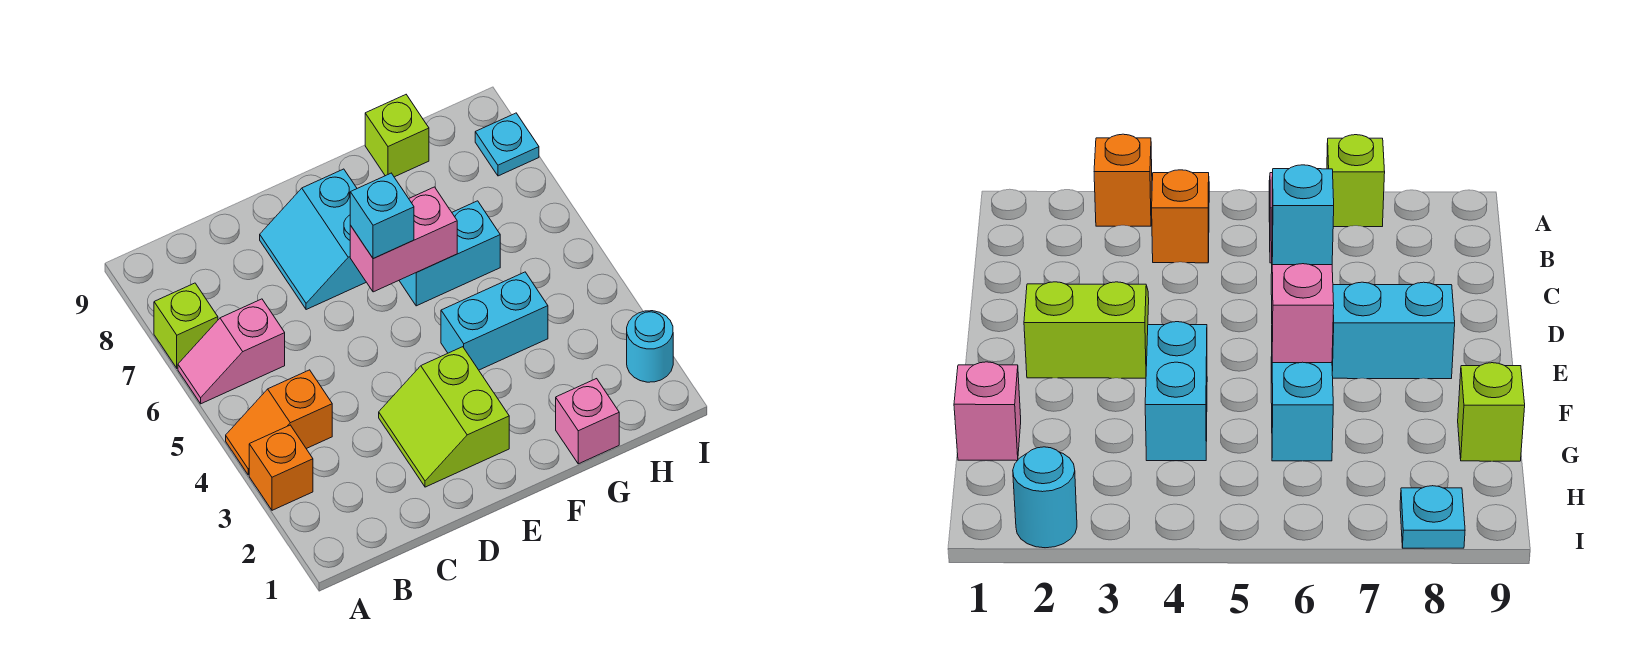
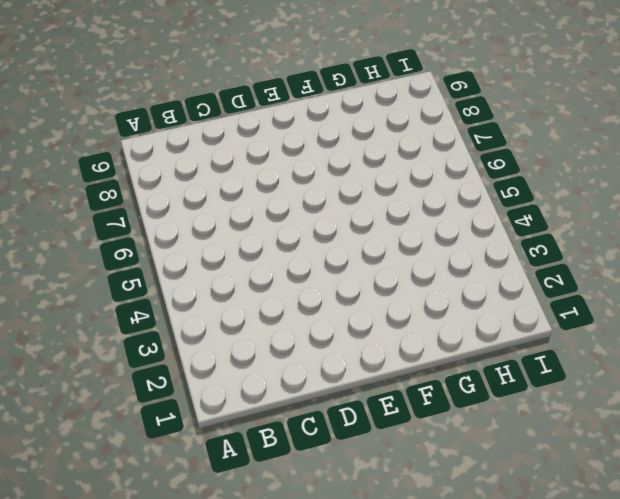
none -> orange 1x1 brick [249,425,313,510]
none -> orange 1x2 slope [226,370,332,475]
none -> pink 1x2 slope [178,299,285,404]

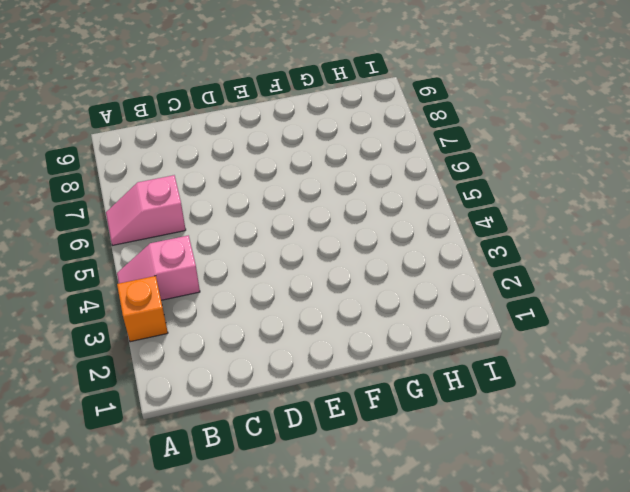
pink 1x2 slope [117,235,200,300] -> orange 1x2 slope [226,370,332,475]
none -> lime 1x1 brick [154,283,218,368]
none -> lime 2x2 slope [379,347,509,487]
none -> cyan 2x2 slope [260,169,366,310]

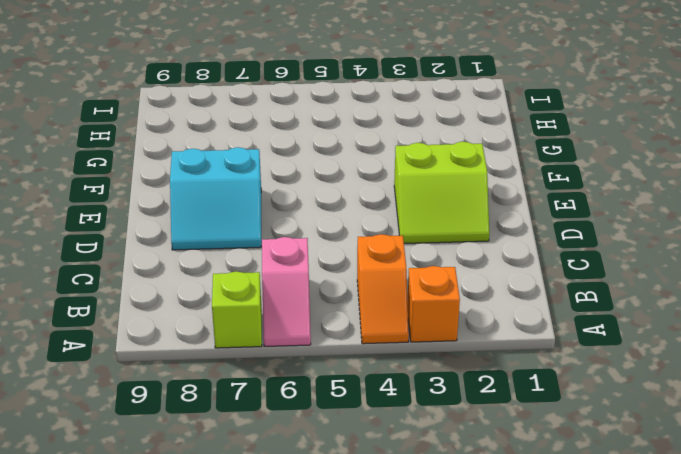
none -> cyan 1x2 brick [441,272,548,370]
none -> cyan 1x2 brick [399,201,500,306]
none -> pink 1x1 brick [556,379,619,464]

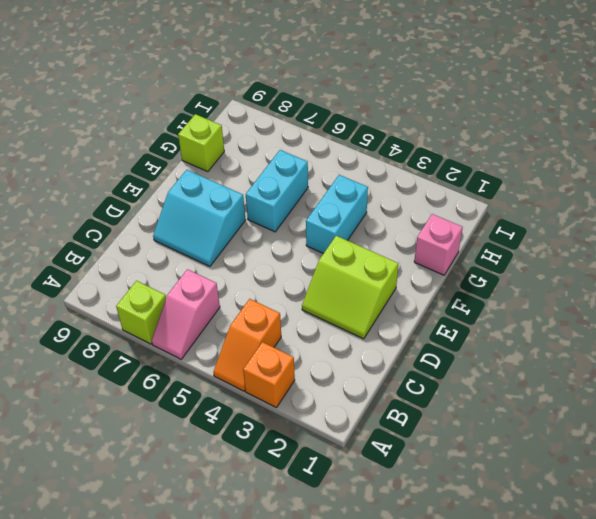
none -> cyan 1x1 round brick [627,311,673,382]
none -> cyan 1x1 plate [475,113,539,176]
none -> pink 1x2 brick [350,187,457,292]

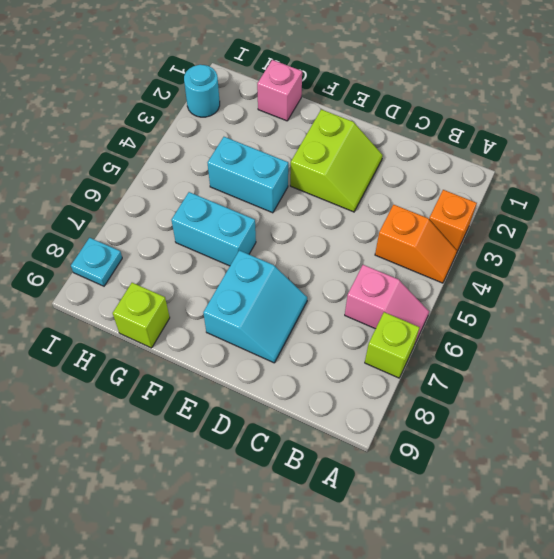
none -> pink 1x2 brick [350,187,457,292]
none -> cyan 1x1 brick [350,173,414,259]

